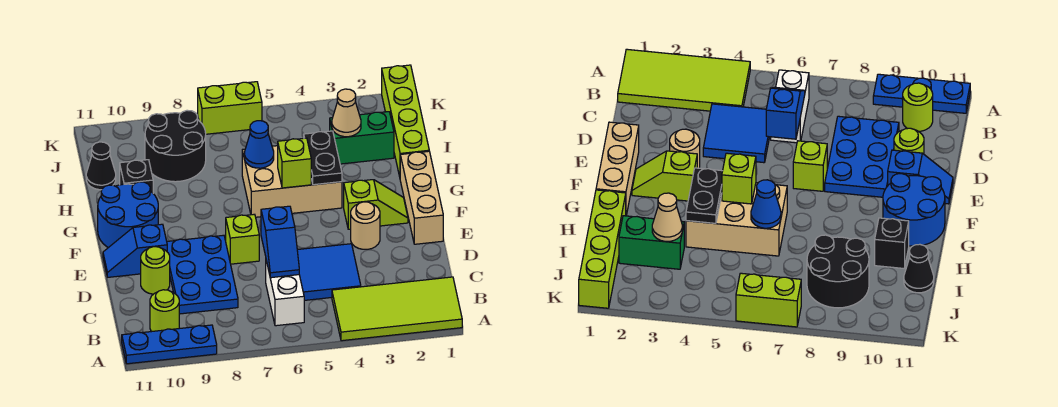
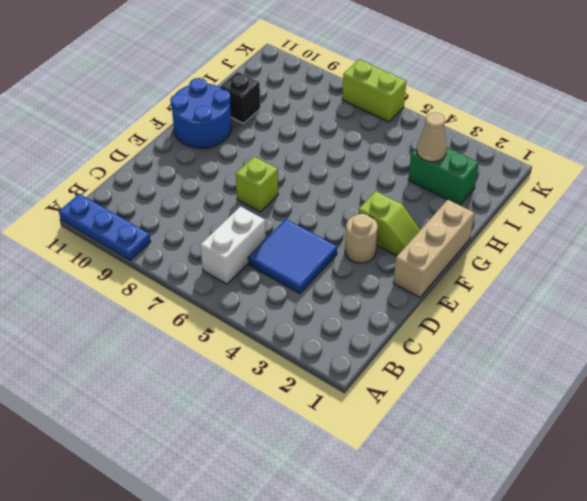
none -> lime 2x4 tile [332,277,462,341]
none -> lime 1x1 round brick [150,290,179,332]
none -> blue 2x3 plate [167,235,238,314]

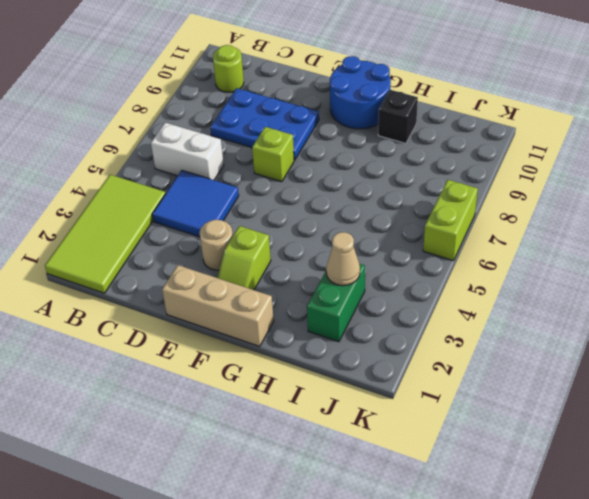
none -> blue 1x3 plate [122,325,217,364]
none -> lime 1x1 round brick [141,247,170,294]
none -> blue 1x2 slope [103,224,167,277]

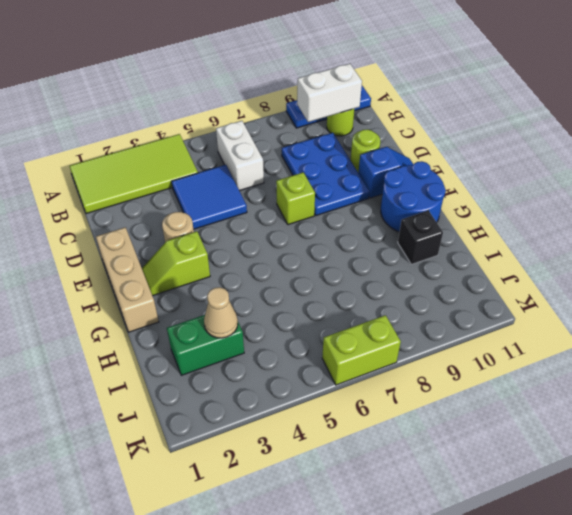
white 1x2 brick [297,64,362,122] -> none
none -> tan 2x3 brick [242,146,342,217]
none -> lime 1x4 brick [382,65,429,177]
none -> black 2x2 round brick [145,110,206,182]

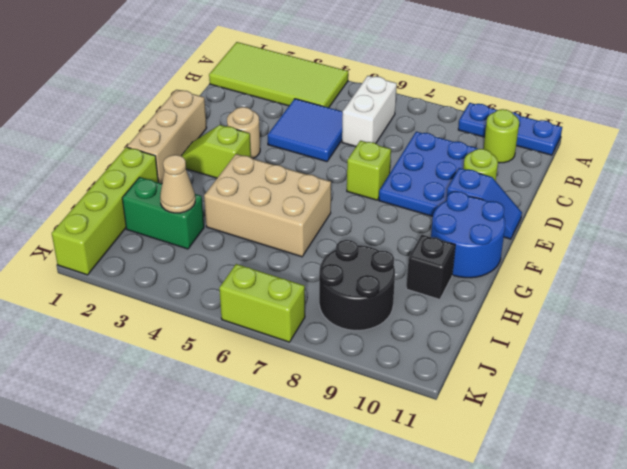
none -> black 1x1 cone [86,142,116,190]
none -> blue 1x2 slope [261,206,299,278]
none -> black 1x2 plate [304,131,342,185]

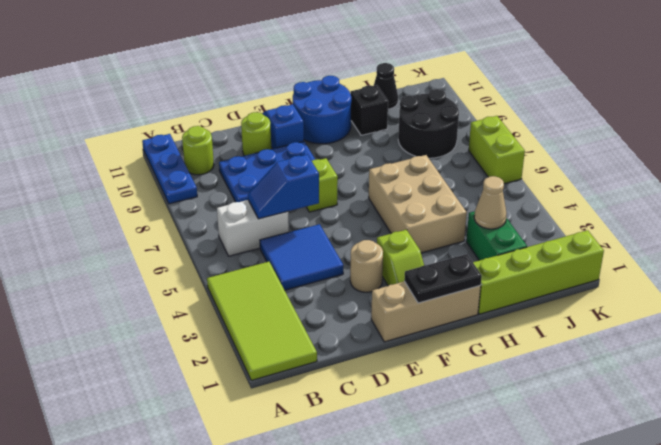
black 1x2 plate [404,254,482,303] -> black 1x2 plate moved to [304,131,342,185]
none -> lime 1x1 brick [278,138,311,188]
none -> blue 1x1 cone [245,121,274,168]

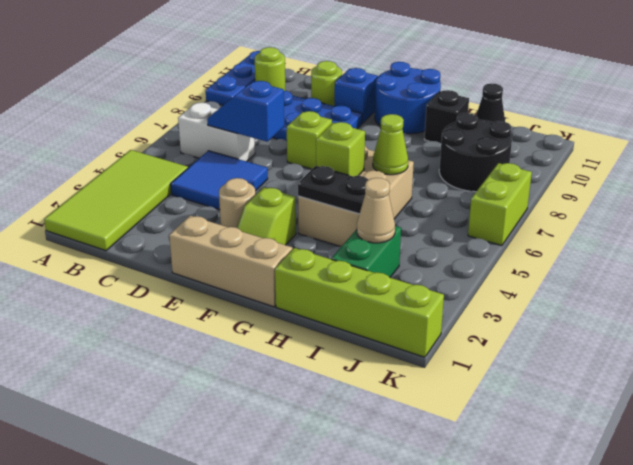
lime 1x1 cone [373,114,408,175] -> blue 1x1 cone [245,121,274,168]

